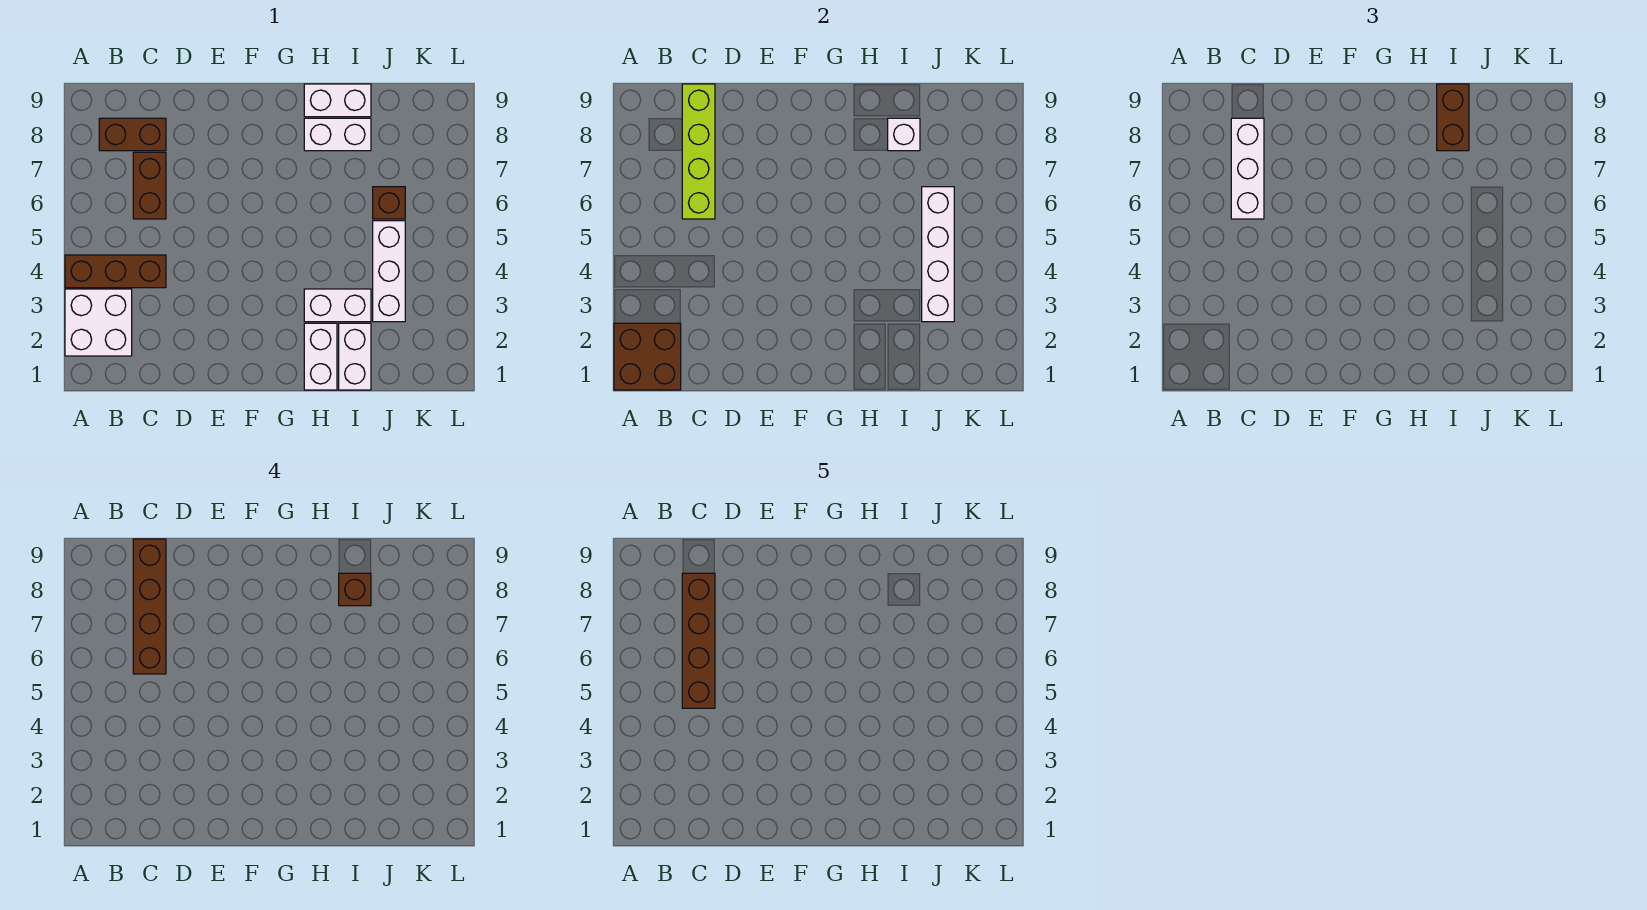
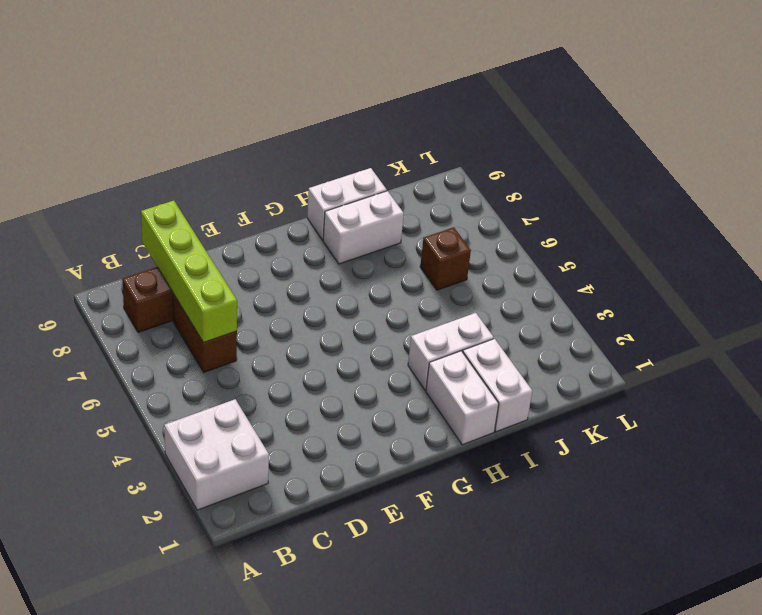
none -> brown 1x3 brick [65,255,166,288]
none -> white 1x3 brick [373,221,405,322]
none -> brown 2x2 brick [614,323,681,390]

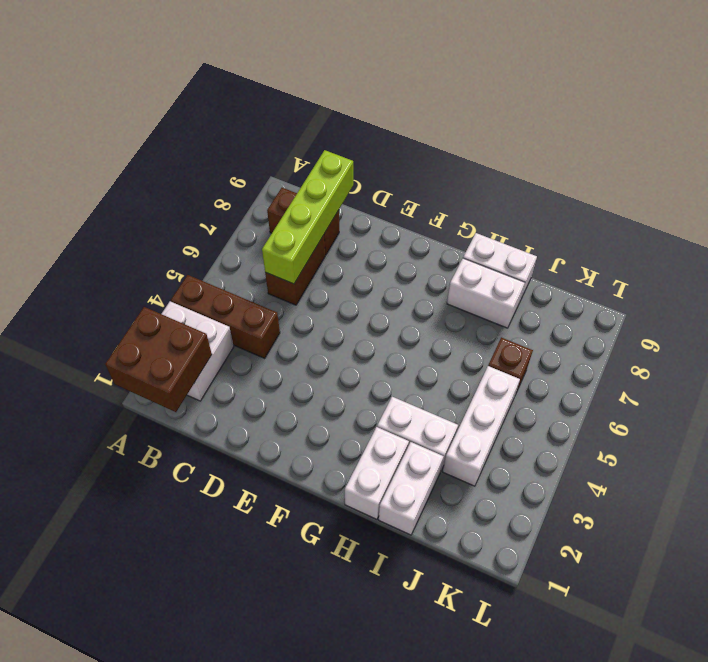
none -> white 1x1 brick [888,118,920,151]
none -> white 1x4 brick [922,187,954,322]
none -> white 1x3 brick [1231,118,1264,219]

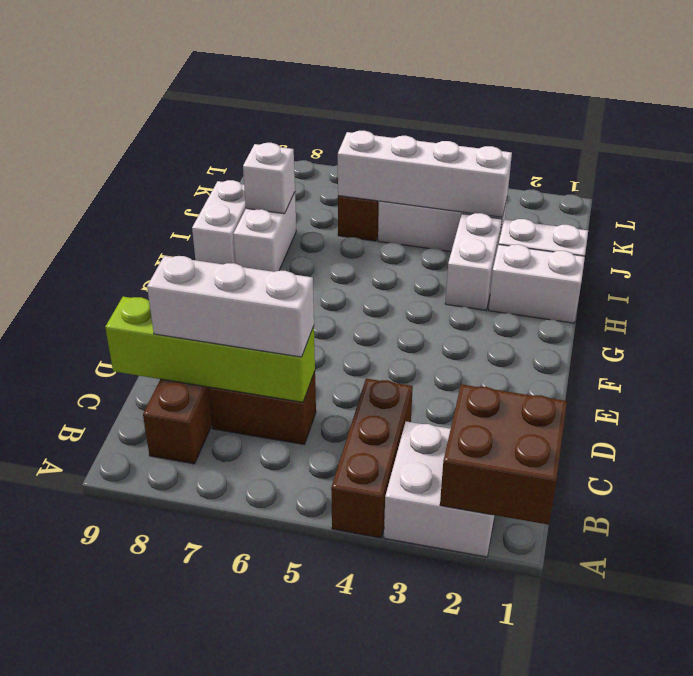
none -> brown 1x2 brick [1437,84,1469,151]
none -> brown 1x4 brick [133,539,166,674]
none -> brown 1x1 brick [339,573,371,606]

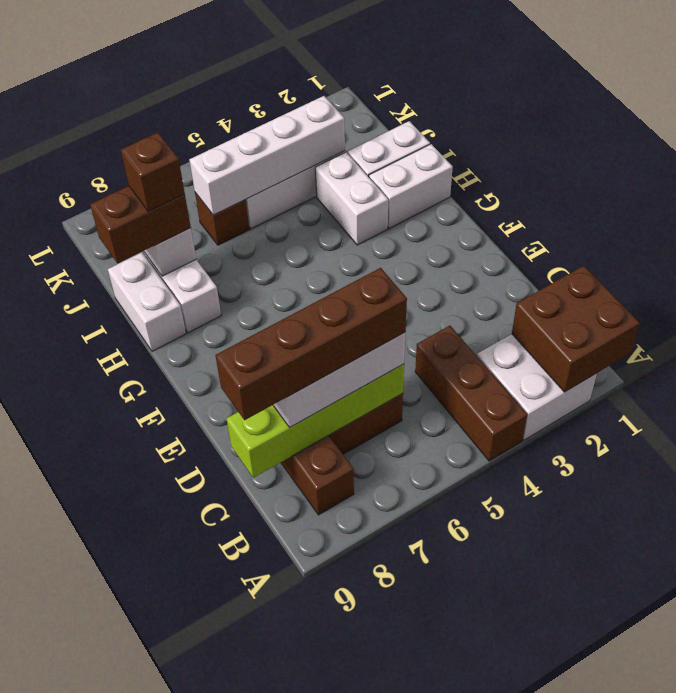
none -> brown 1x4 brick [682,573,715,708]

